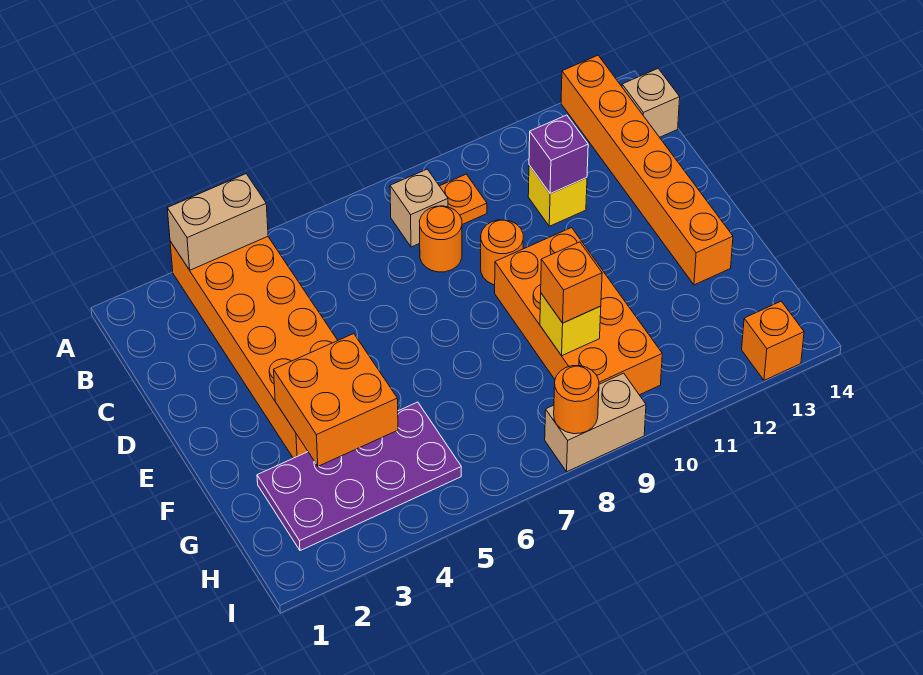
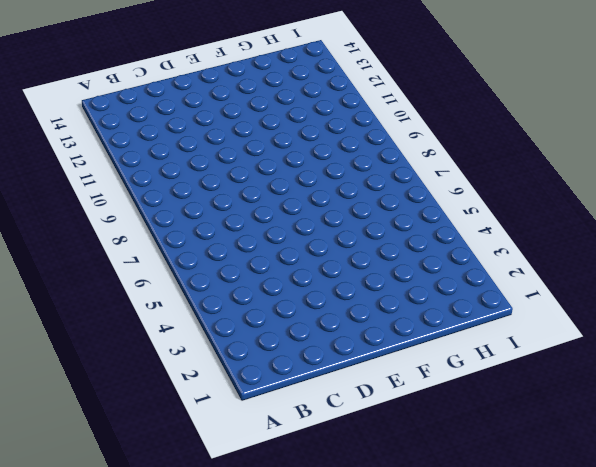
none -> orange 2x6 brick [170,237,338,458]
none -> orange 1x6 brick [561,55,733,285]
none -> tan 1x1 brick [390,169,448,247]

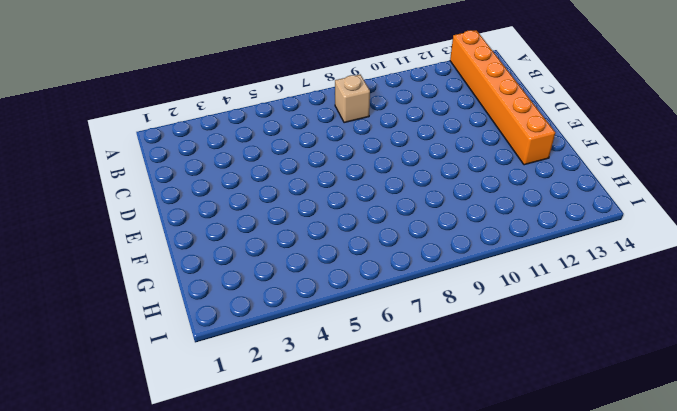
none -> orange 2x6 brick [170,237,338,458]
none -> orange 1x1 plate [440,174,487,224]
none -> tan 1x1 brick [622,69,680,137]

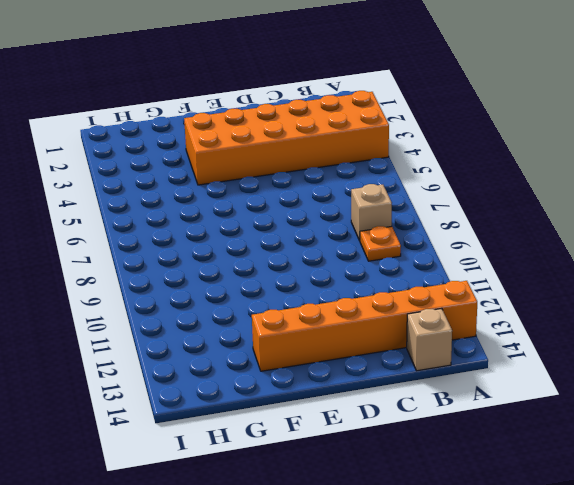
none -> orange 1x1 round brick [420,206,462,272]
none -> yellow 1x1 brick [528,165,587,226]
none -> orange 1x1 round brick [481,220,523,285]

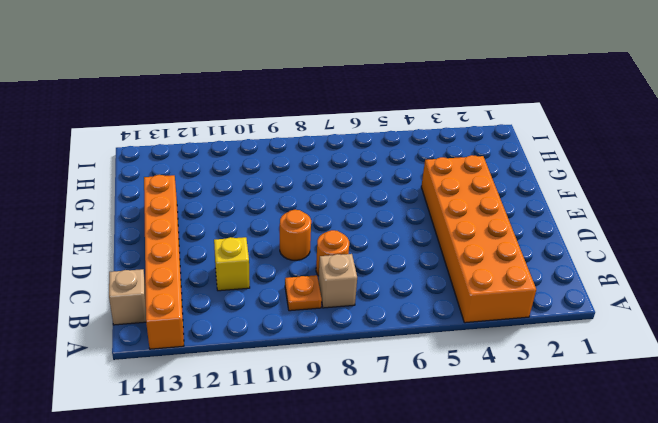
none -> orange 2x4 brick [495,228,662,395]
none -> purple 2x4 plate [257,402,461,551]
none -> tan 1x2 brick [545,373,646,472]

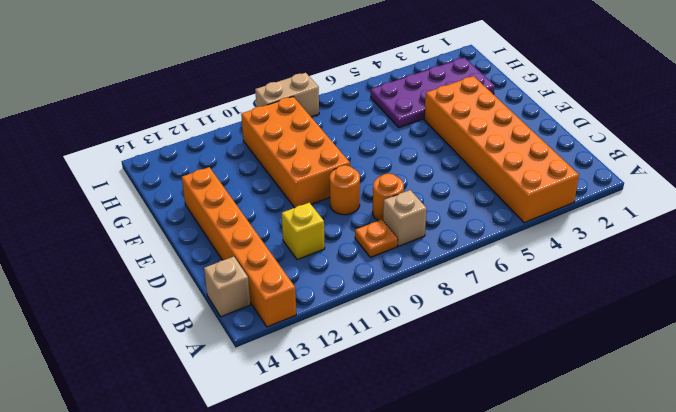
none -> orange 1x1 brick [742,301,804,380]
none -> tan 1x2 brick [167,174,268,270]
none -> purple 1x1 brick [529,115,588,194]

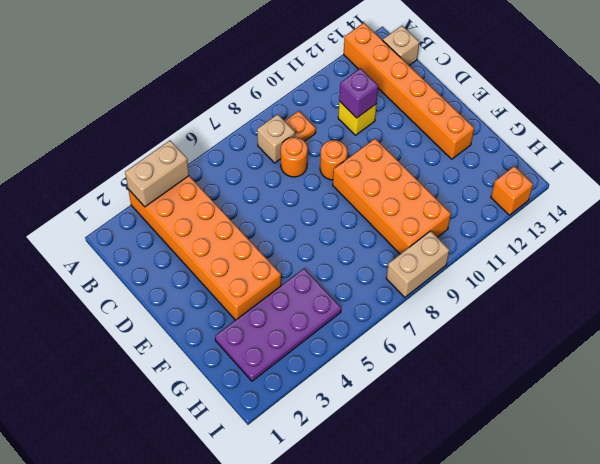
none -> orange 2x2 brick [274,334,398,466]
none -> yellow 1x1 brick [540,294,601,356]
none -> orange 1x1 round brick [554,366,599,434]

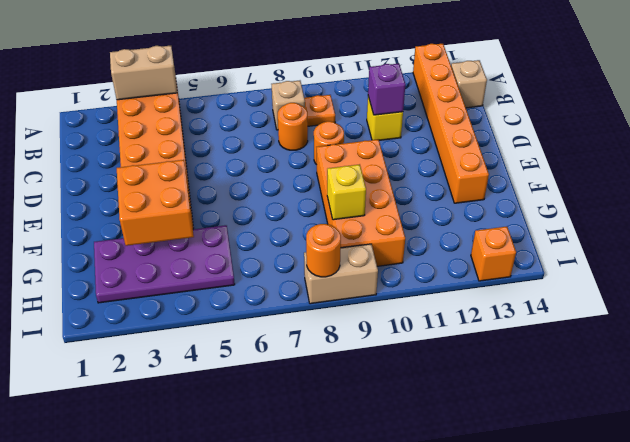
none -> orange 1x1 brick [541,242,602,323]

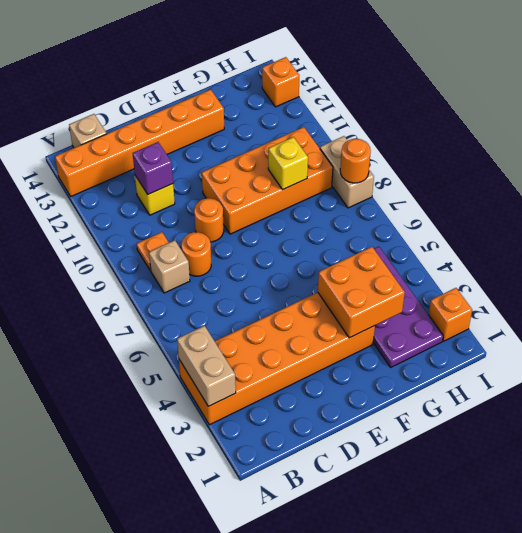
orange 1x1 brick [429,288,472,341] -> orange 1x1 brick moved to [541,242,602,323]

